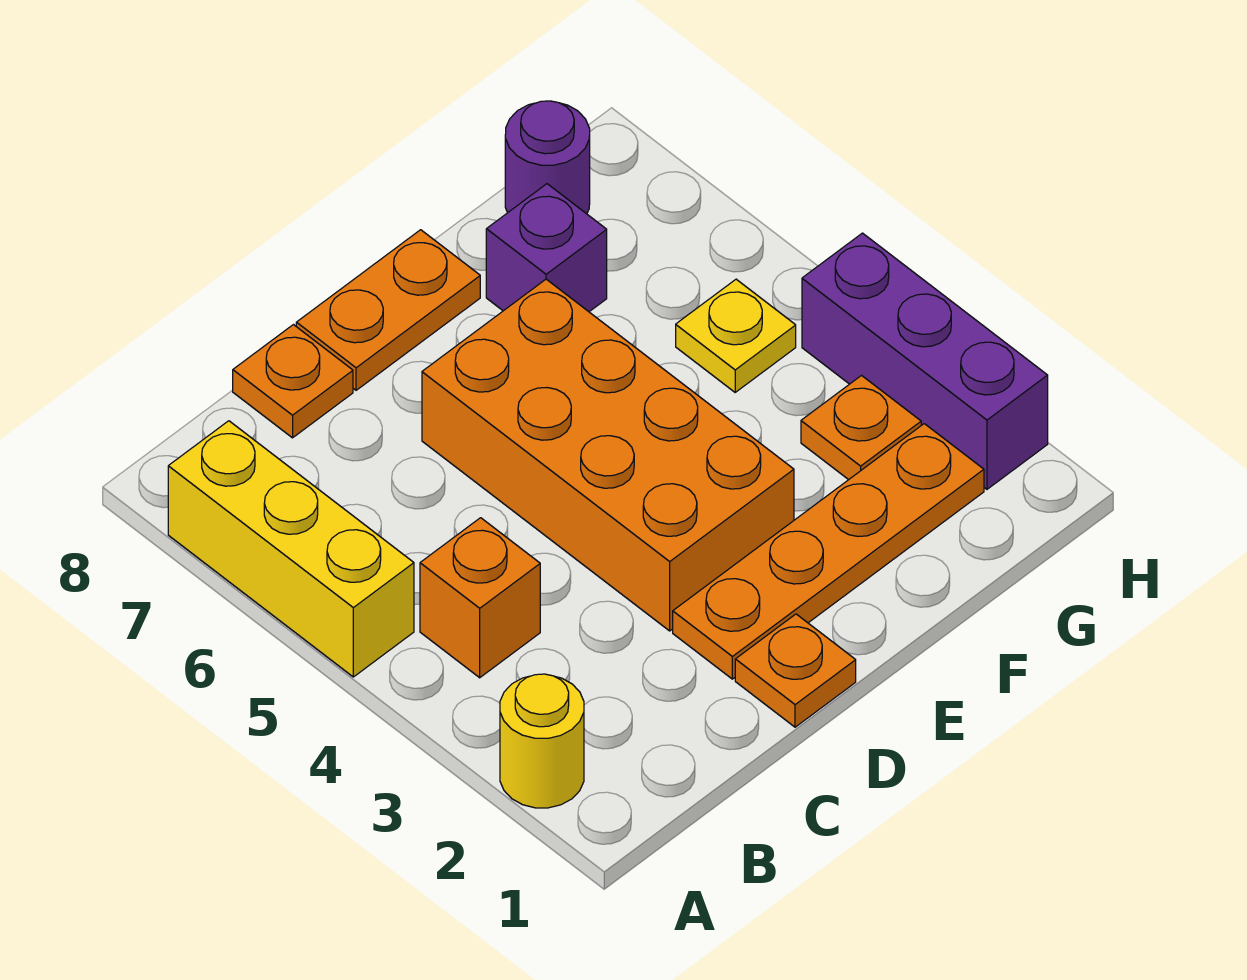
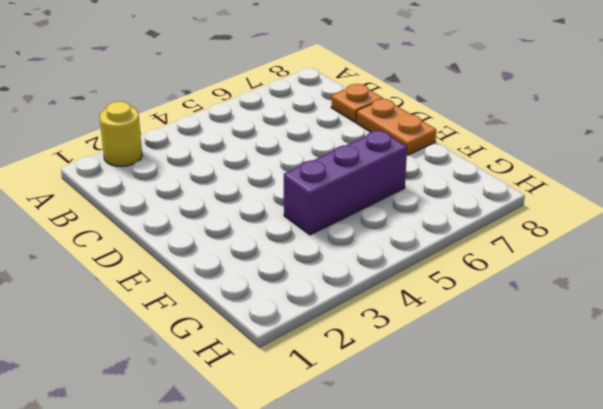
purple 1x3 brick [284,130,407,235] -> purple 1x3 brick moved to [802,233,1048,489]
none -> yellow 1x3 brick [168,421,414,677]
none -> orange 1x1 brick [420,518,540,678]
none -> orange 1x1 plate [735,614,856,727]

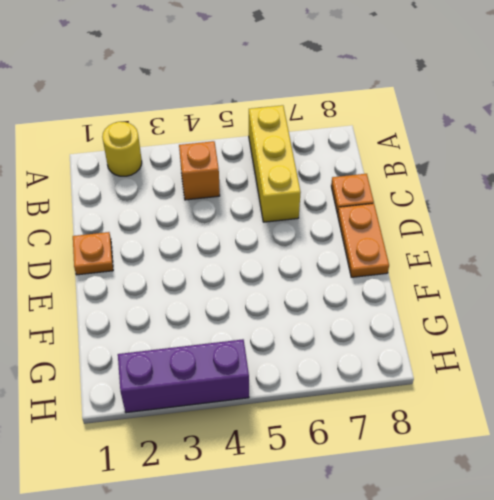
yellow 1x3 brick [249,105,301,222] -> yellow 1x3 brick turned to [168,421,414,677]
none -> orange 1x4 plate [673,424,984,679]
none -> orange 2x4 brick [422,279,794,631]
none -> purple 1x1 brick [486,184,607,312]

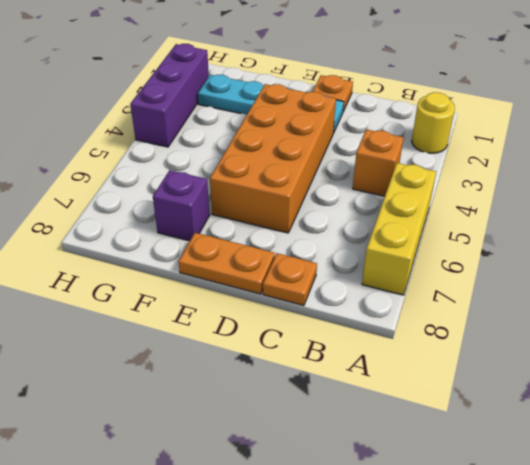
cyan 1x4 plate [198,75,344,133] -> orange 1x4 plate [673,424,984,679]
none -> orange 1x1 plate [801,376,921,480]
none -> yellow 1x1 plate [676,279,796,392]
none -> purple 1x1 round brick [505,101,590,214]

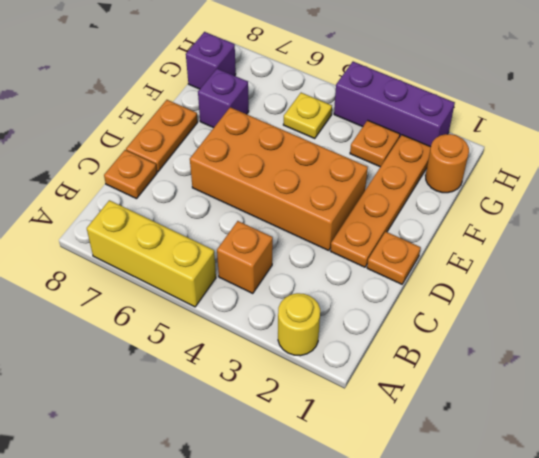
orange 1x1 round brick [425,134,469,193] -> none
purple 1x1 brick [186,32,236,89] -> purple 1x1 round brick [505,101,590,214]

